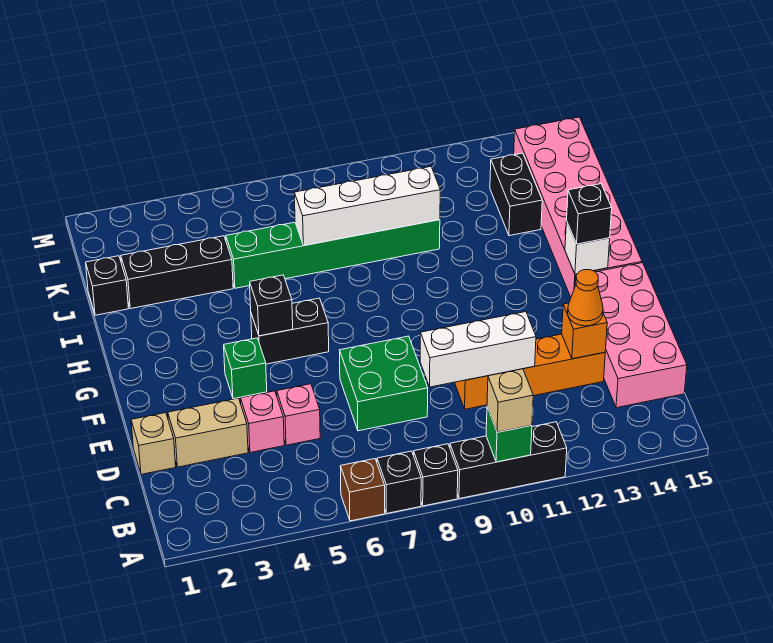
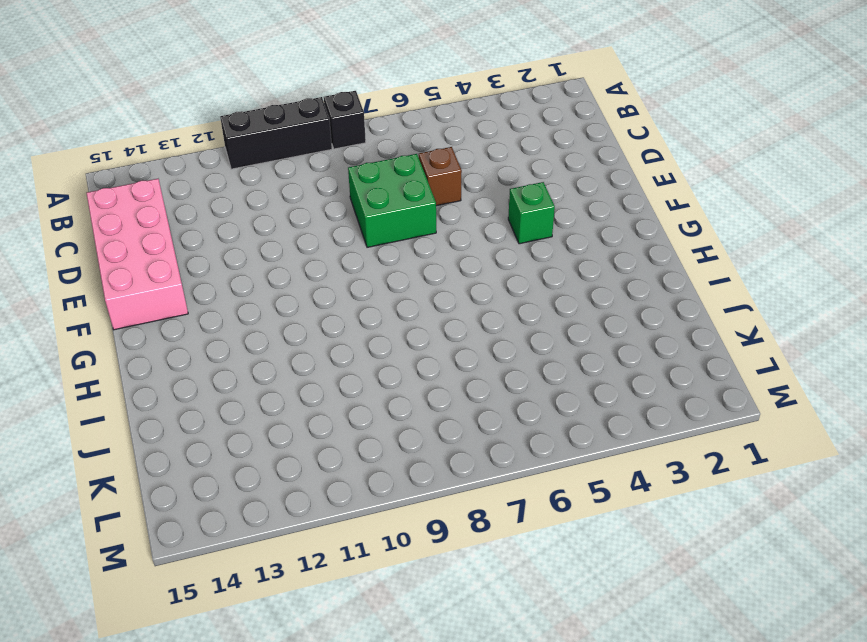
brown 1x1 brick [419,147,462,206] -> brown 1x1 brick moved to [340,459,385,521]
none -> black 1x1 brick [377,451,421,513]
none -> tan 1x1 brick [131,413,176,474]
none -> tan 1x2 brick [168,398,248,467]

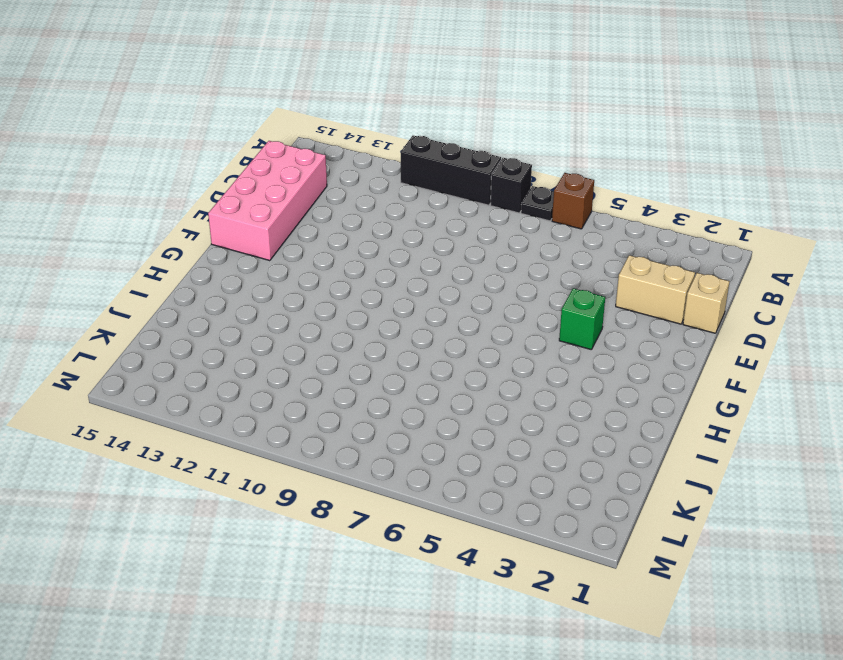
black 1x1 plate [521,186,554,221] -> black 1x1 brick [377,451,421,513]
none -> pink 1x1 brick [241,391,284,453]
none -> pink 1x1 brick [277,384,320,445]
none -> green 2x2 brick [339,336,428,431]

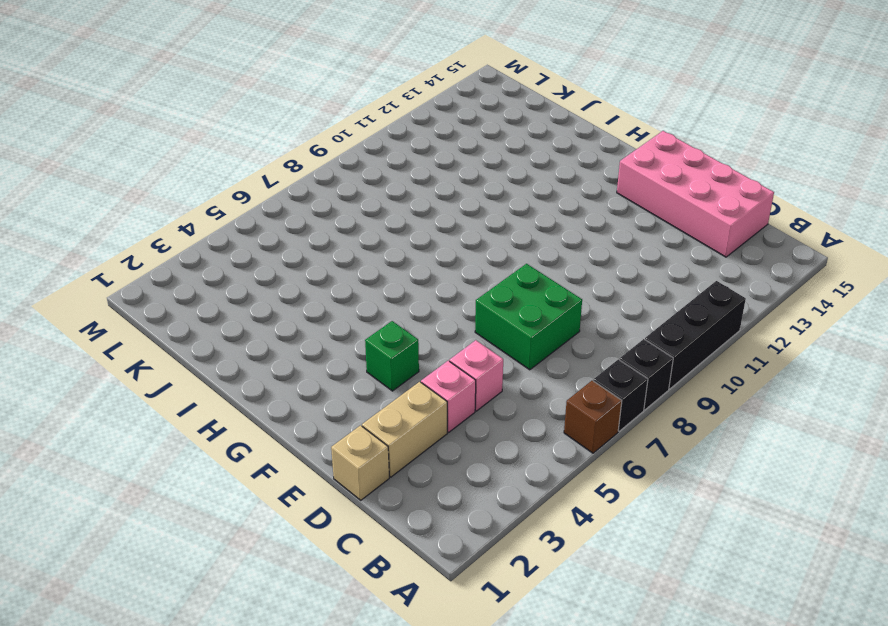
none -> orange 1x4 brick [455,334,605,409]
none -> black 1x2 brick [251,298,329,364]
none -> pink 2x6 brick [514,117,642,297]

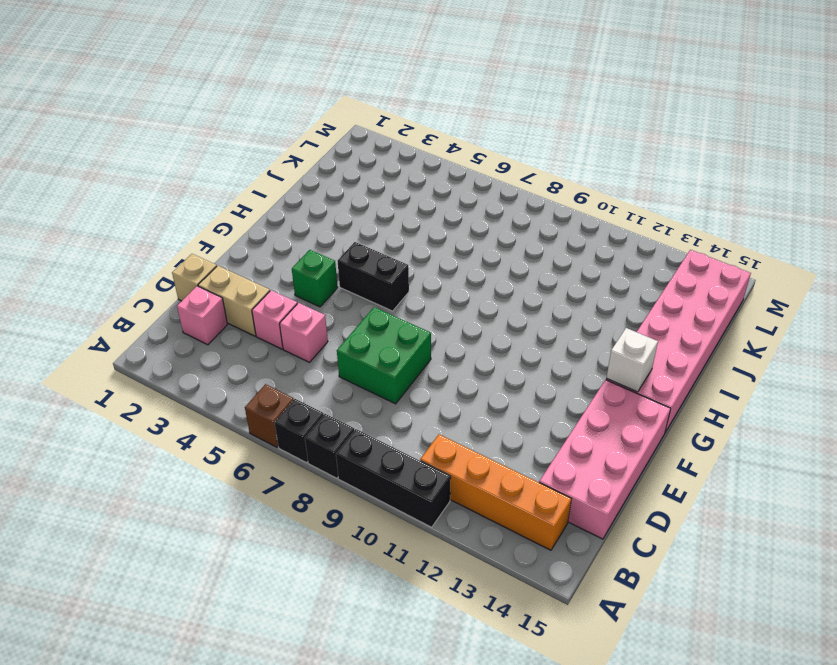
orange 1x4 brick [420,434,571,550] -> orange 1x4 brick moved to [455,334,605,409]
pink 1x1 brick [177,286,227,345] -> none
none -> black 1x1 brick [86,256,129,315]
none -> black 1x3 brick [121,236,233,309]
none -> green 1x6 brick [226,220,440,288]

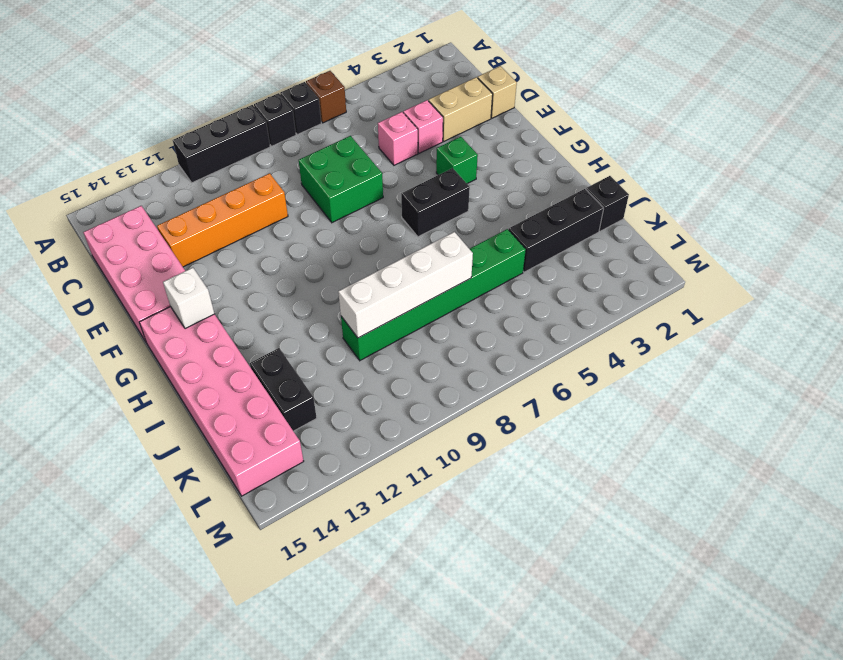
none -> green 1x1 brick [486,407,532,462]
none -> white 1x3 brick [420,312,536,387]
none -> orange 1x1 brick [562,303,607,359]

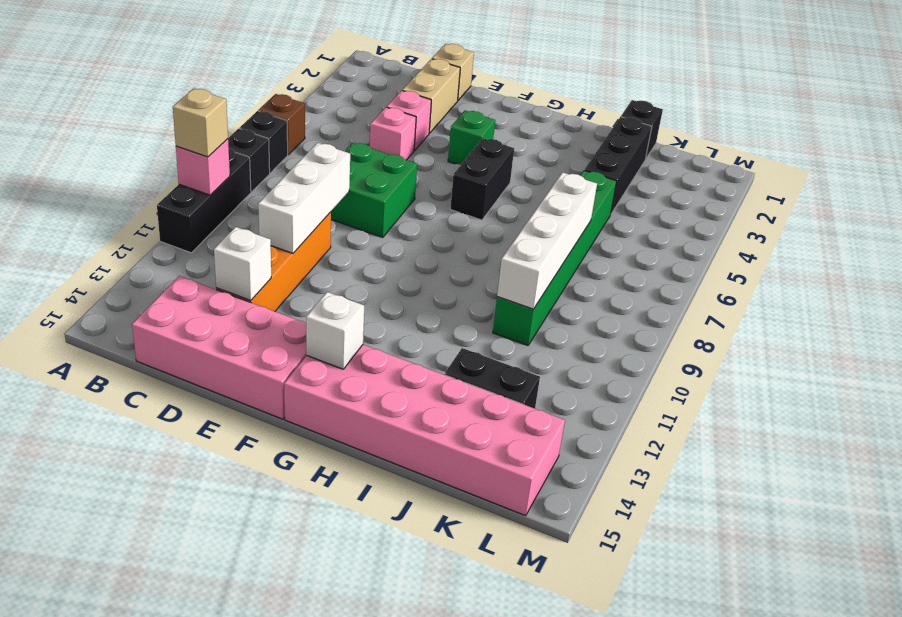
pink 1x1 brick [176,139,230,195] -> green 1x1 brick [486,407,532,462]
white 1x1 brick [214,227,271,301] -> orange 1x1 brick [562,303,607,359]
none -> black 1x1 brick [250,275,293,336]
none -> orange 1x1 cone [568,270,603,326]
none -> black 1x1 brick [567,184,612,244]

